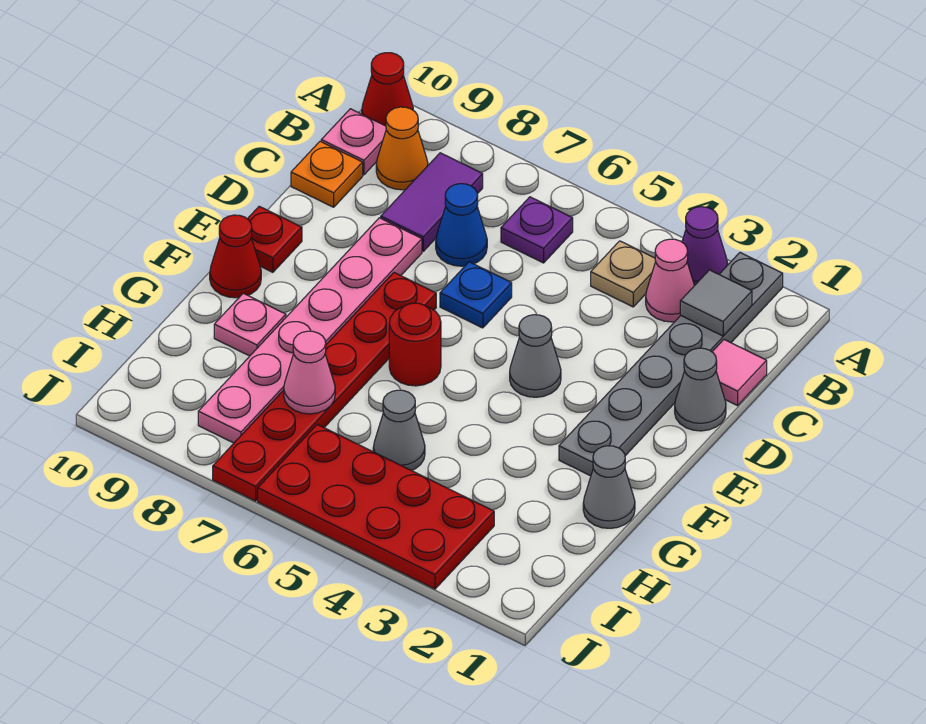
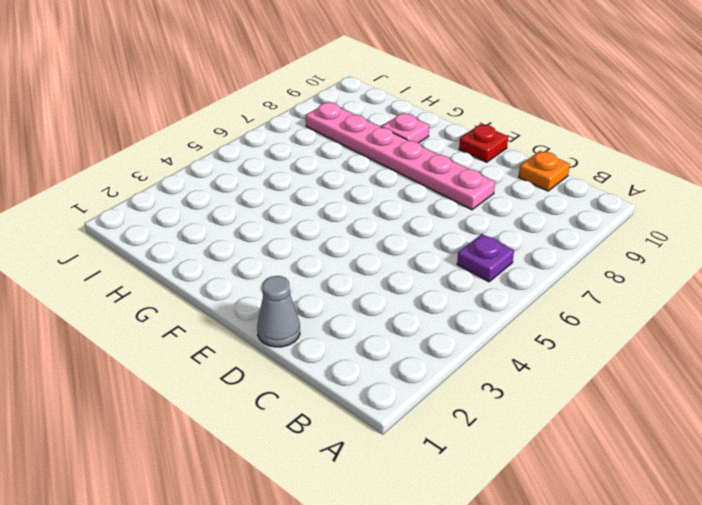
none -> grey 1x6 plate [559,253,783,476]
none -> purple 1x1 cone [682,207,728,286]
none -> red 1x1 cone [362,53,413,126]

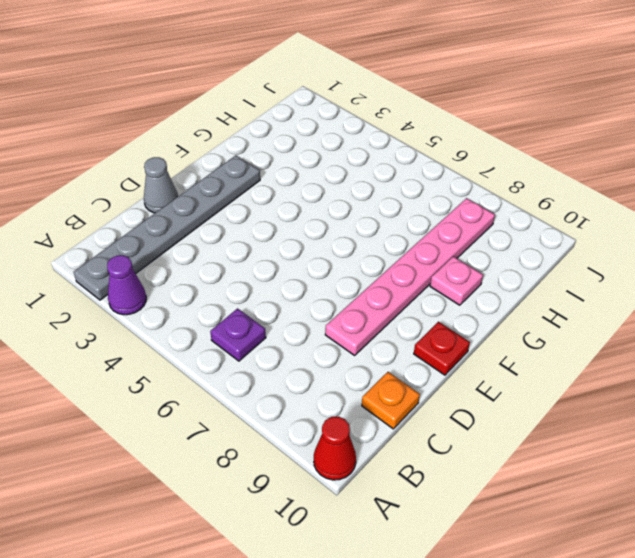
none -> pink 1x1 cone [646,239,694,322]
none -> tan 1x1 plate [591,241,656,307]
none -> purple 1x2 tile [381,153,483,251]

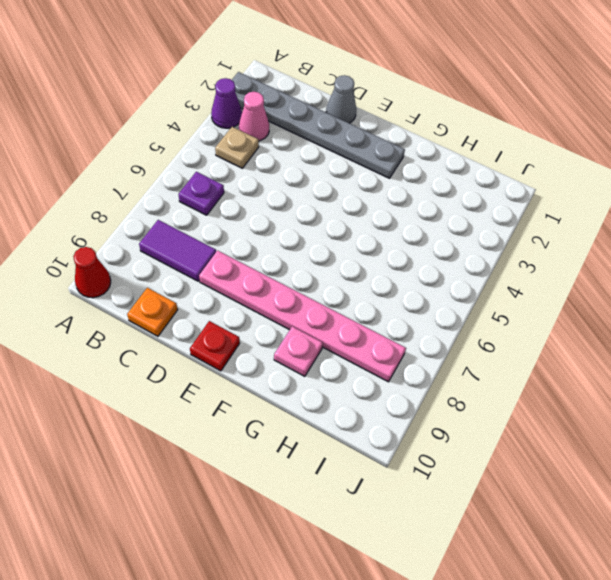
none -> orange 1x1 cone [376,107,428,190]
none -> pink 1x1 plate [321,109,386,175]
none -> pink 1x1 tile [712,340,767,406]

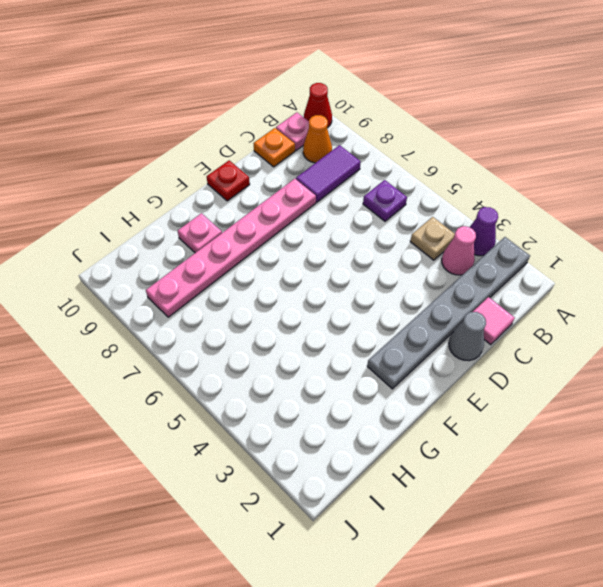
none -> blue 1x1 cone [436,184,487,266]
none -> blue 1x1 plate [440,262,512,328]
none -> grey 1x1 cone [510,315,561,397]

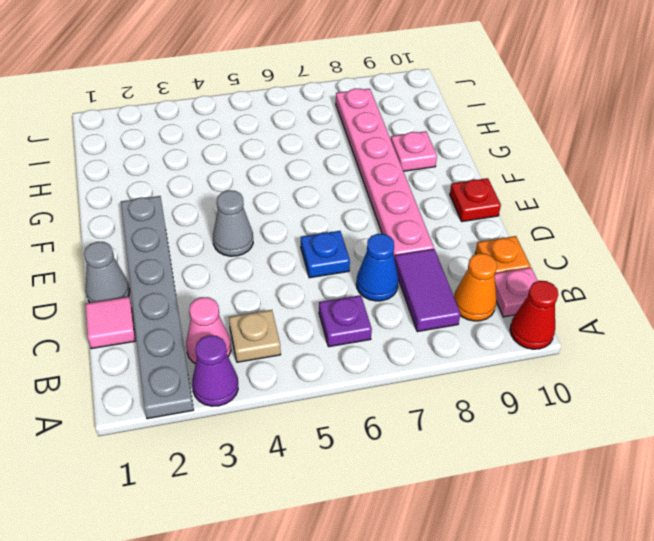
none -> red 1x6 plate [213,273,436,501]
none -> red 1x1 round brick [389,303,441,386]
none -> red 1x1 cone [210,215,261,298]

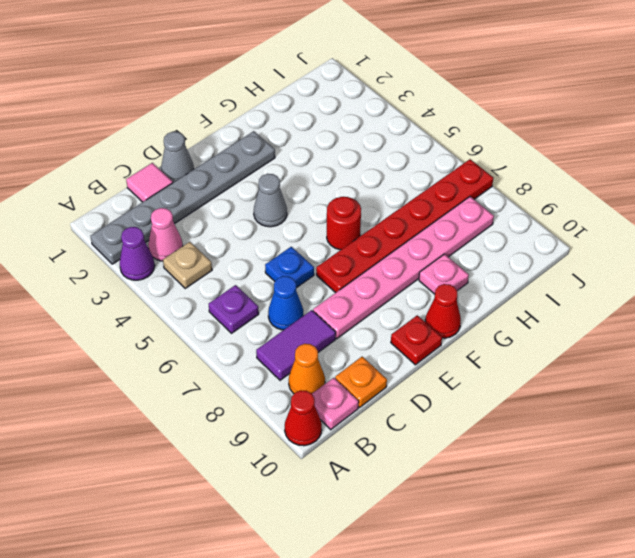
none -> grey 1x1 cone [583,446,635,528]
none -> grey 1x1 cone [373,390,425,470]
none -> red 2x4 plate [258,425,494,589]

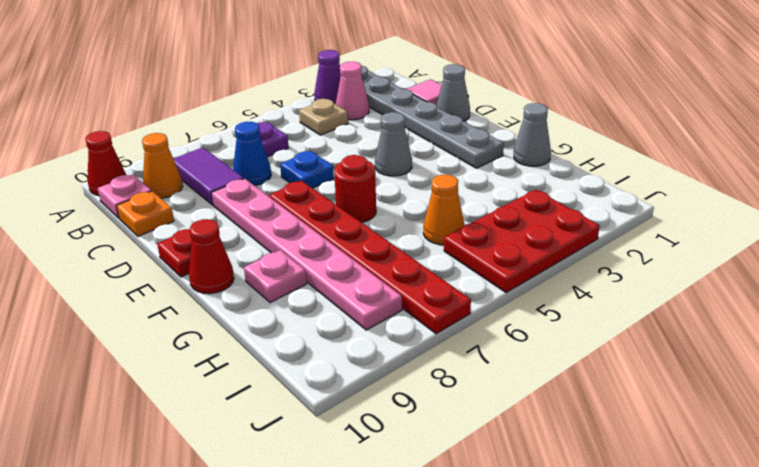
orange 1x1 cone [423,175,465,245] -> grey 1x1 cone [373,390,425,470]
red 2x3 plate [444,190,599,292] -> red 2x4 plate [258,425,494,589]
none -> grey 1x1 tile [680,270,752,336]
none -> pink 1x1 cone [284,331,335,414]

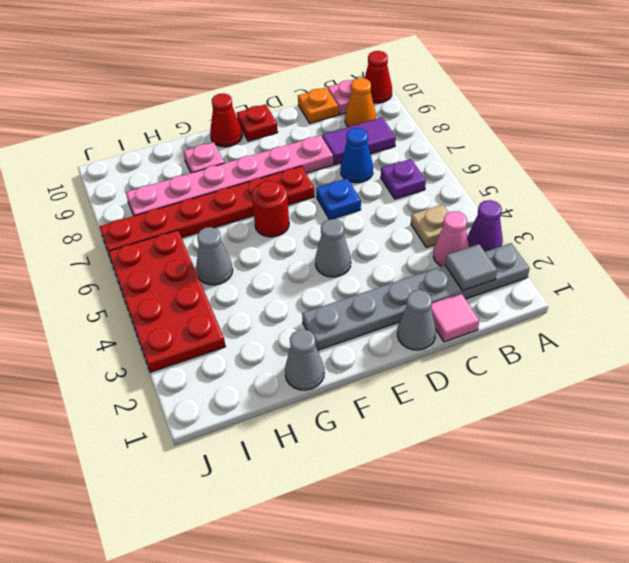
none -> pink 1x1 cone [284,331,335,414]

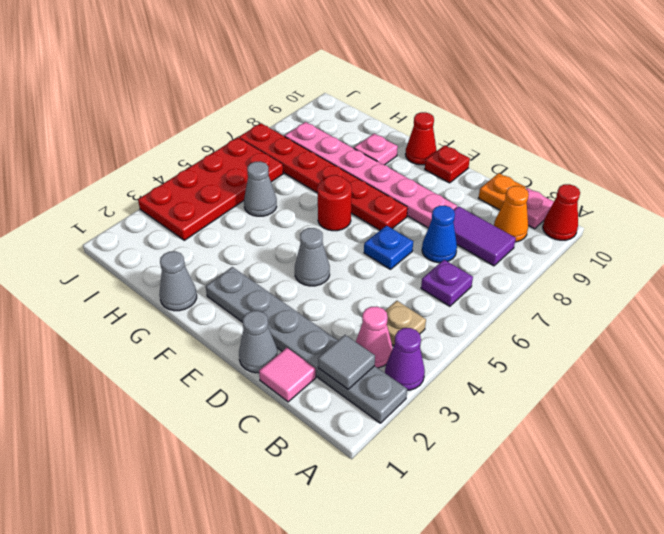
none -> pink 1x1 cone [284,331,335,414]

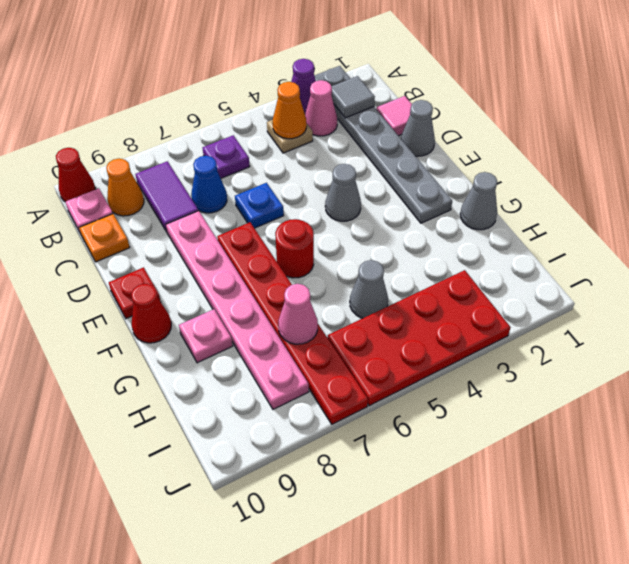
orange 1x1 cone [273,82,307,139] -> none

